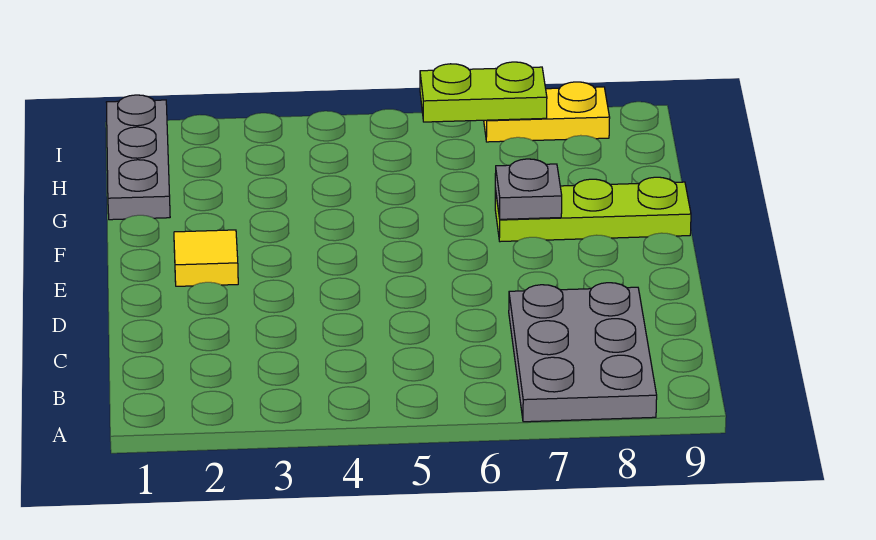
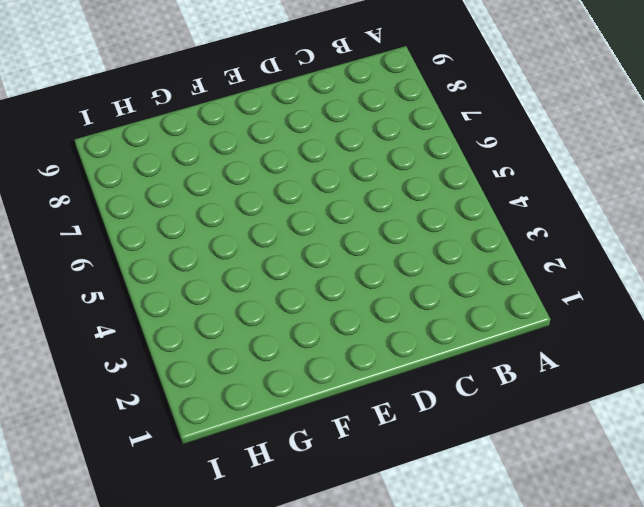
none -> grey 2x3 plate [509,283,657,422]
none -> yellow 1x1 tile [174,230,238,286]

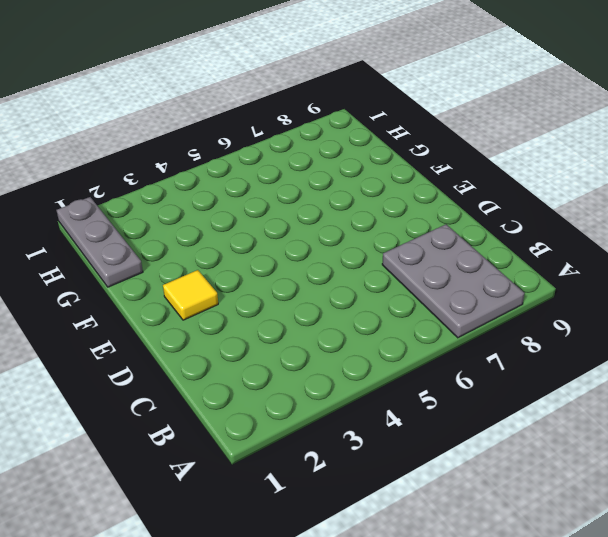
none -> lime 1x3 plate [495,177,691,242]
none -> yellow 1x2 plate [484,82,610,142]

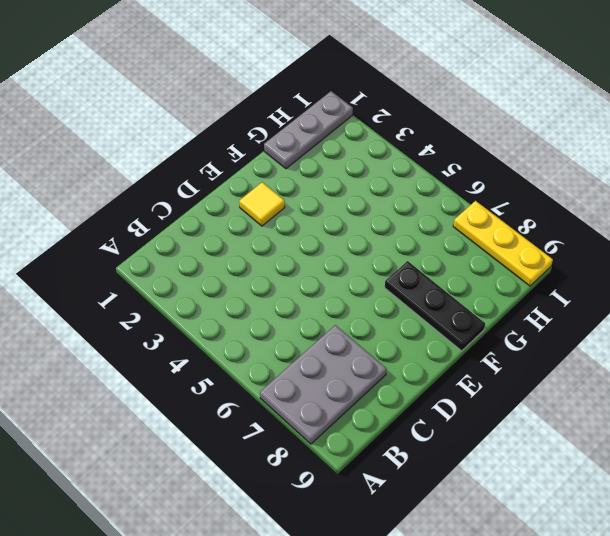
black 1x3 plate [385,261,485,351] -> lime 1x3 plate [495,177,691,242]
yellow 1x3 plate [453,201,553,286] -> yellow 1x2 plate [484,82,610,142]
none -> grey 1x1 plate [495,159,562,219]
none -> lime 1x2 plate [420,62,547,122]

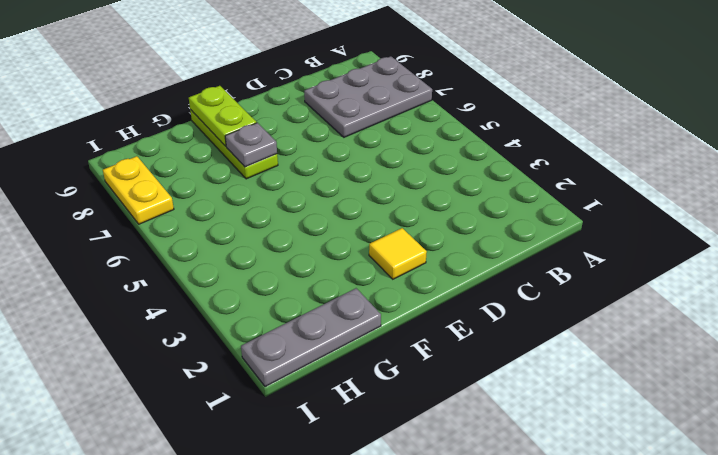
lime 1x2 plate [189,86,257,146] -> lime 1x2 plate moved to [420,62,547,122]

